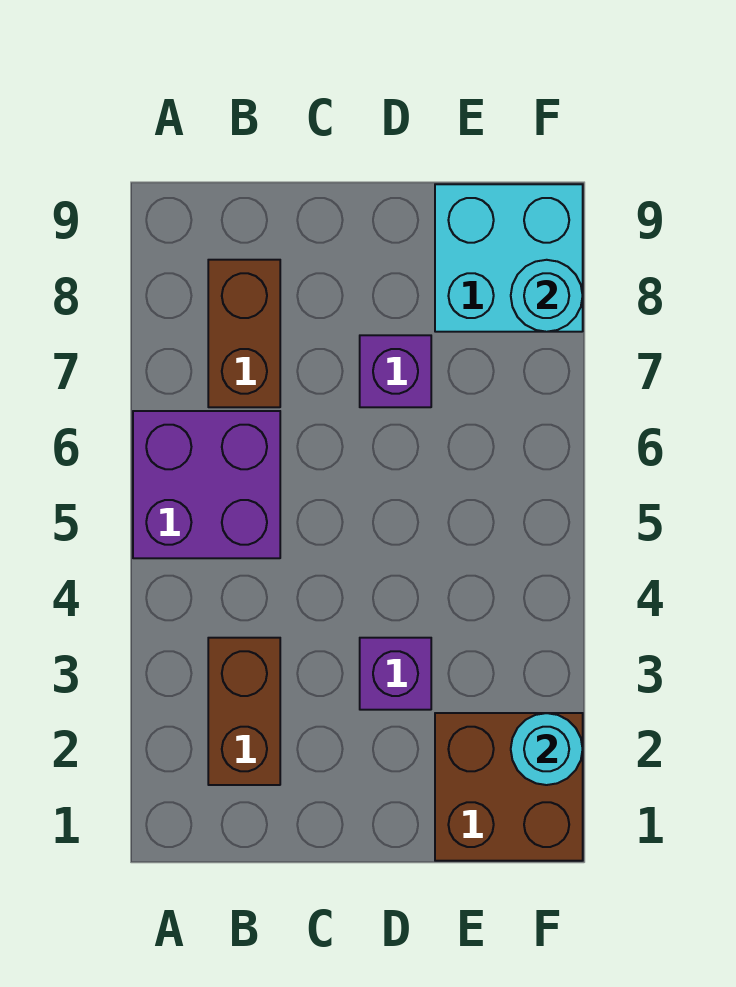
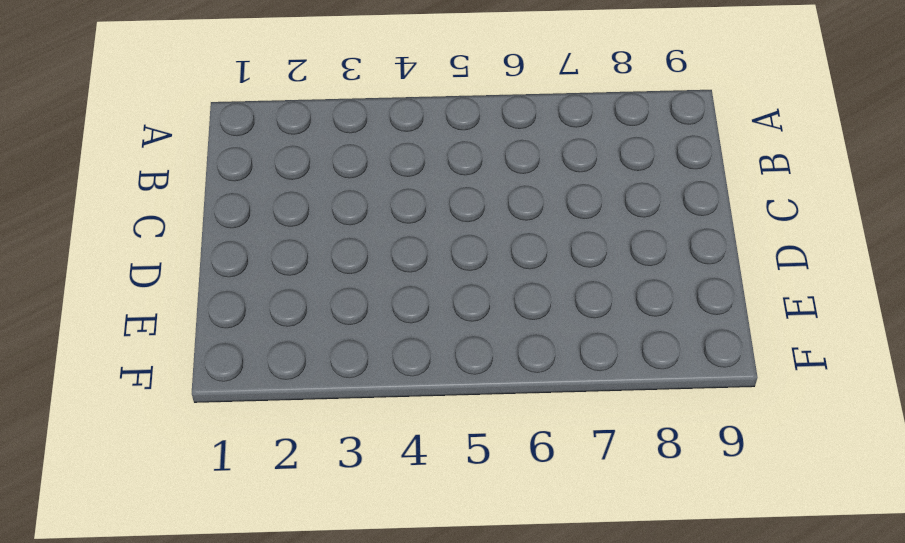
none -> purple 2x2 brick [133,411,280,558]
none -> brown 1x2 brick [208,638,280,785]

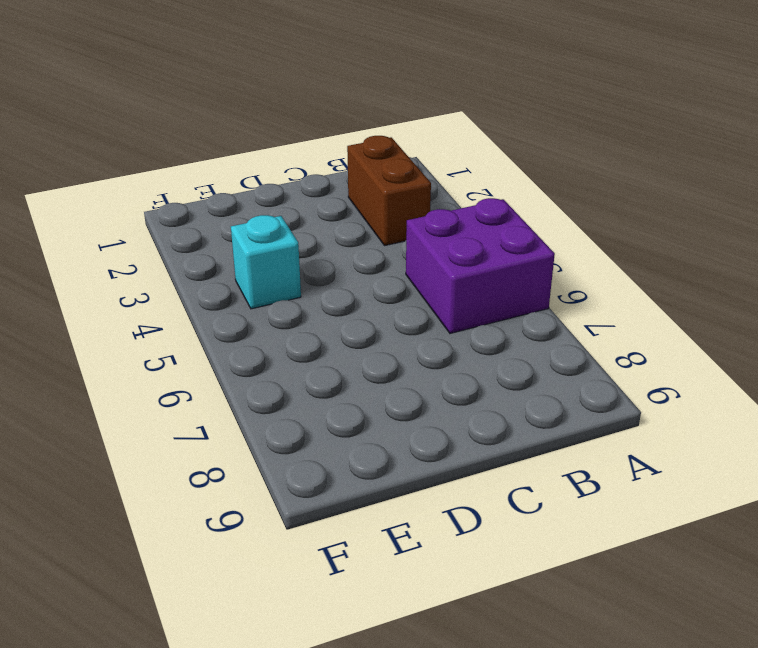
cyan 1x1 brick [231,215,301,309] -> none
none -> brown 1x2 brick [208,260,280,407]
none -> purple 1x1 brick [360,638,431,710]

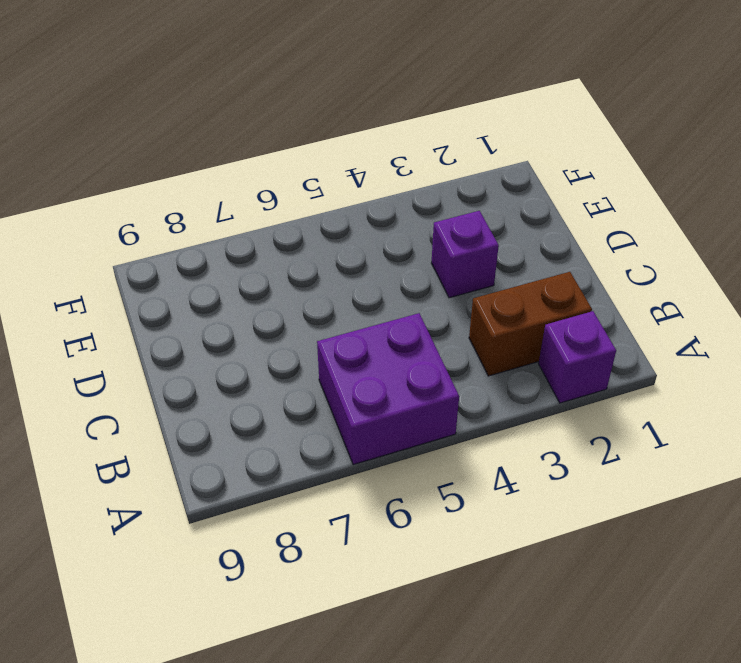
purple 1x1 brick [539,311,616,403] -> purple 1x1 brick moved to [360,335,431,407]
none -> brown 1x2 brick [208,260,280,407]
none -> brown 2x2 brick [435,713,583,861]

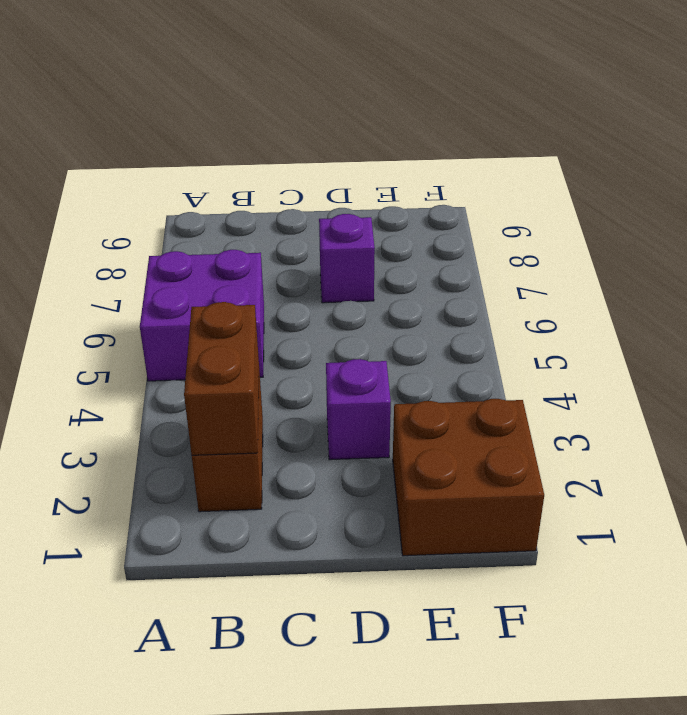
brown 1x2 brick [184,302,259,455] -> brown 1x2 brick moved to [208,260,280,407]
none -> cyan 2x2 brick [435,184,583,332]
none -> cyan 1x1 round brick [511,713,583,785]

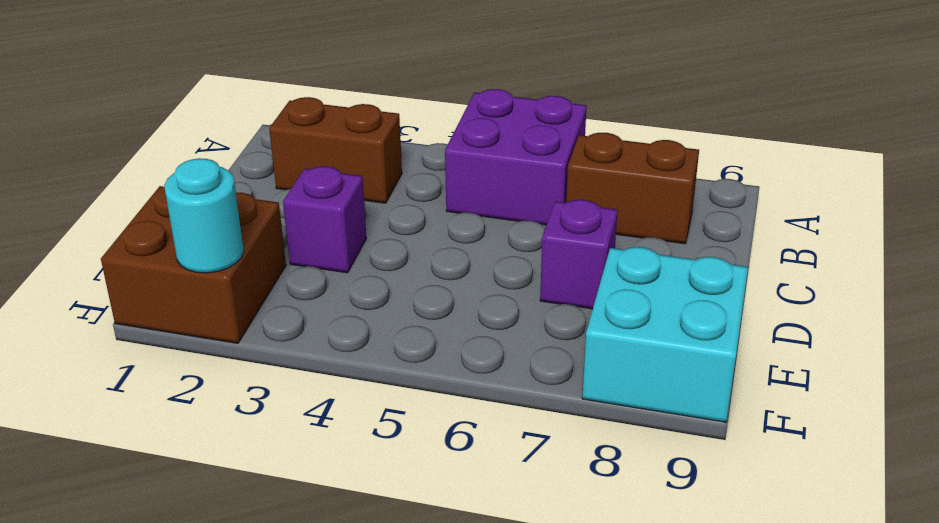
none -> cyan 1x1 round brick [511,260,583,332]

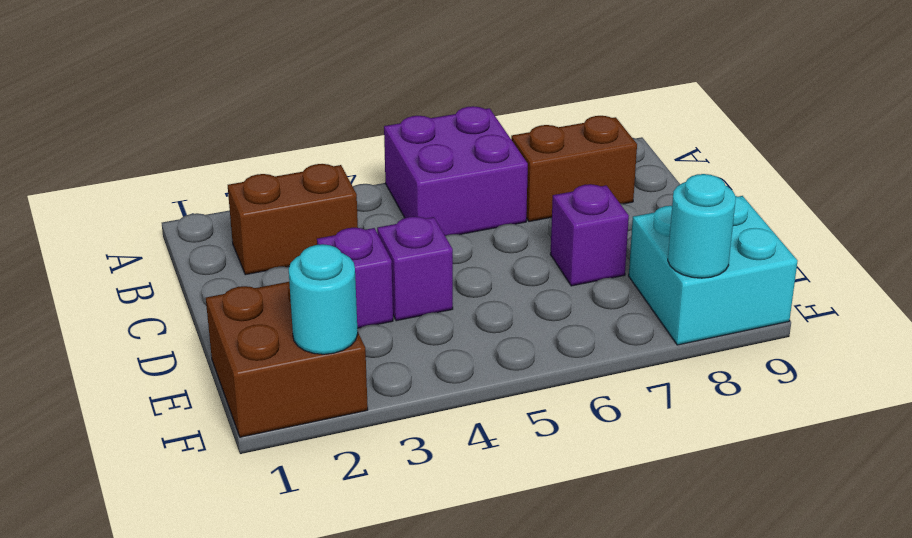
purple 1x1 brick [377,216,453,321] -> none

